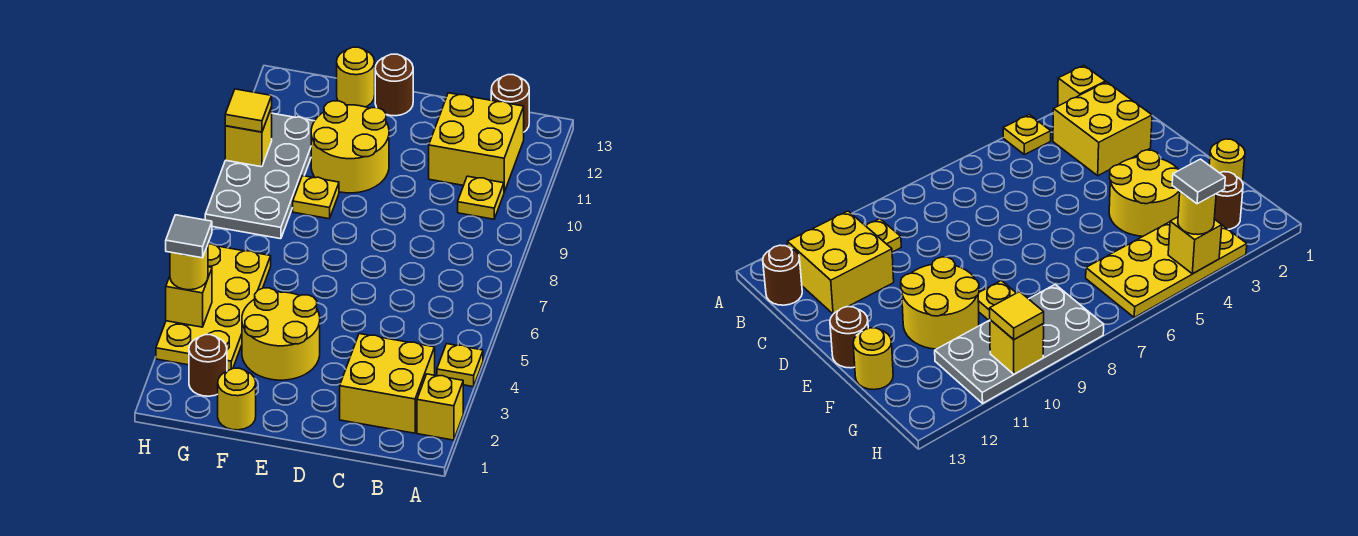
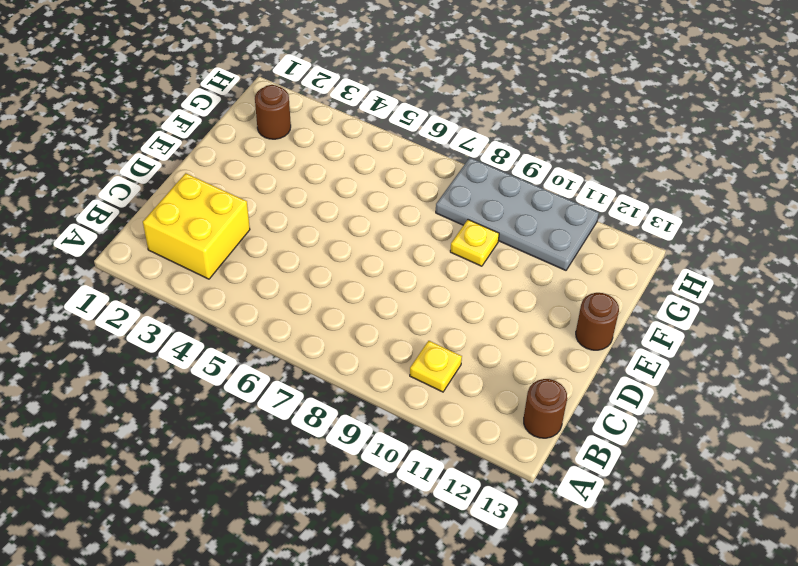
none -> yellow 1x1 brick [417,374,463,440]
none -> yellow 1x1 plate [437,344,483,387]
none -> yellow 2x2 brick [429,93,524,192]

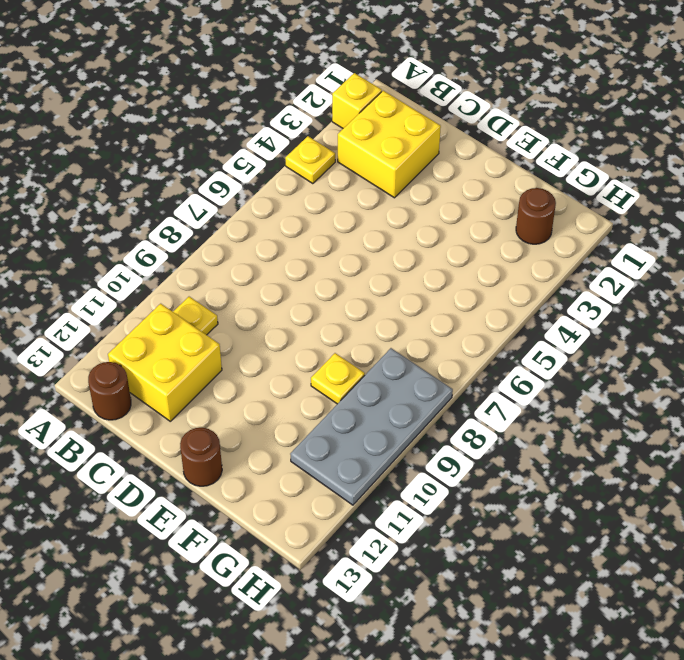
none -> yellow 2x2 round brick [242,288,320,380]
none -> yellow 2x2 round brick [311,101,389,193]
none -> yellow 1x1 round brick [218,368,256,430]

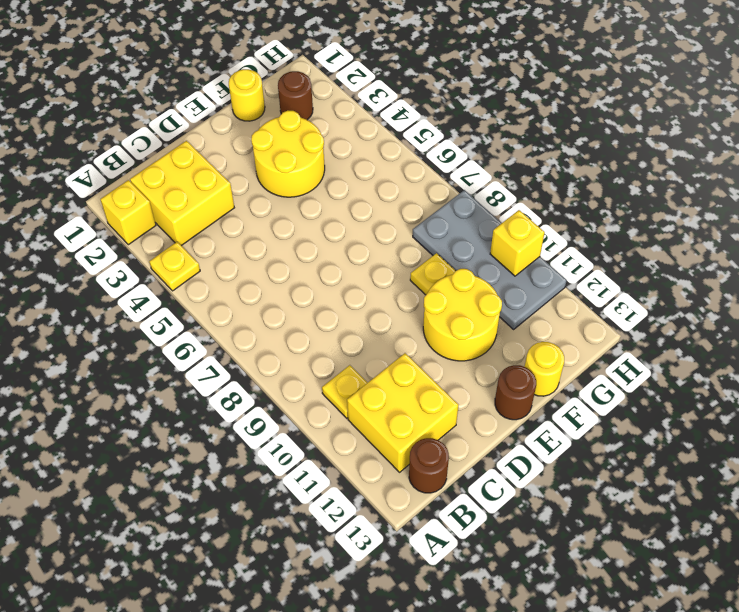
none -> yellow 2x4 plate [156,244,271,371]
none -> yellow 1x1 brick [166,267,212,327]
none -> yellow 1x1 round brick [170,245,208,290]

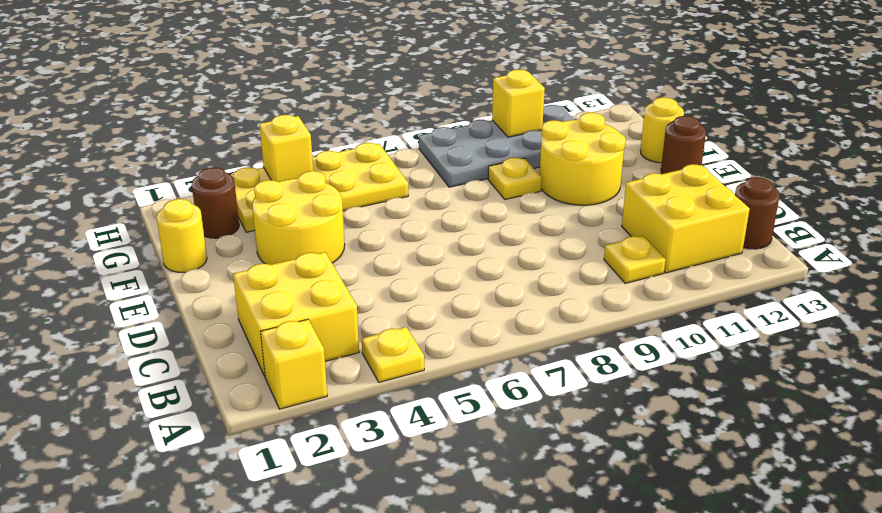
none -> yellow 1x1 round brick [170,245,208,290]
none -> yellow 1x1 tile [225,89,272,132]
none -> grey 1x1 tile [166,215,212,258]

